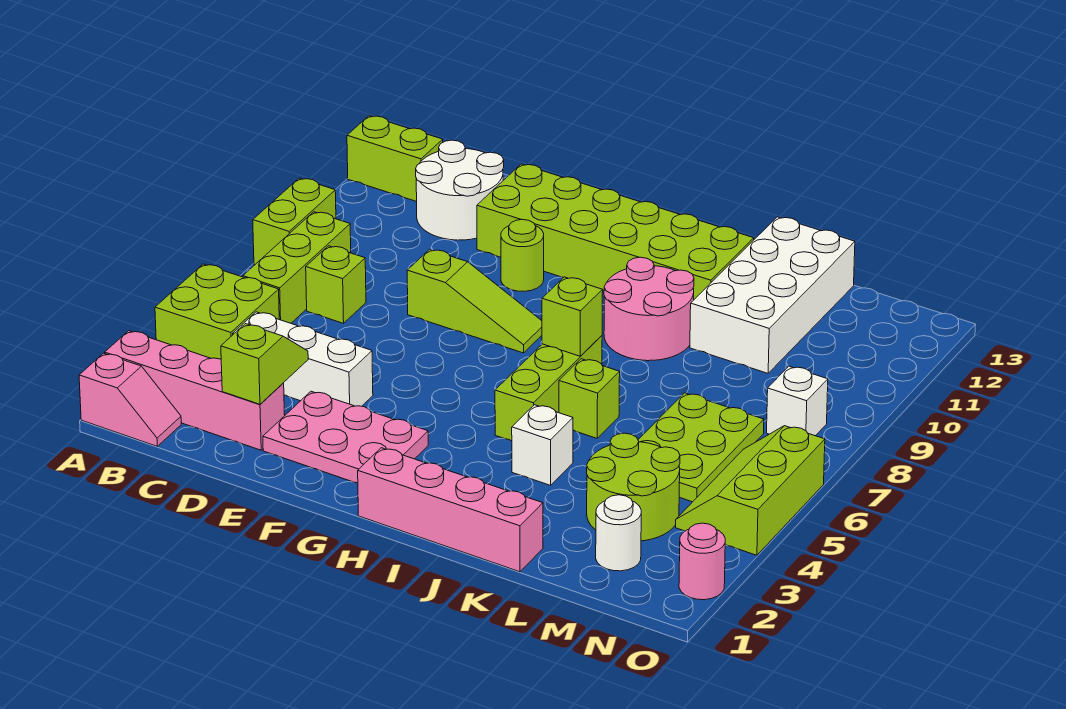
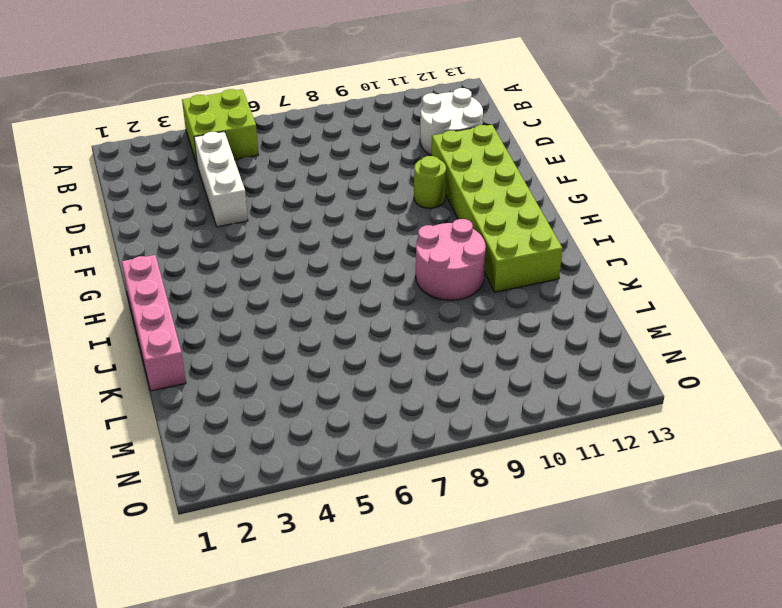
none -> pink 1x2 slope [79,353,181,446]
none -> pink 1x4 brick [105,331,285,450]
none -> lime 1x2 brick [253,178,336,264]

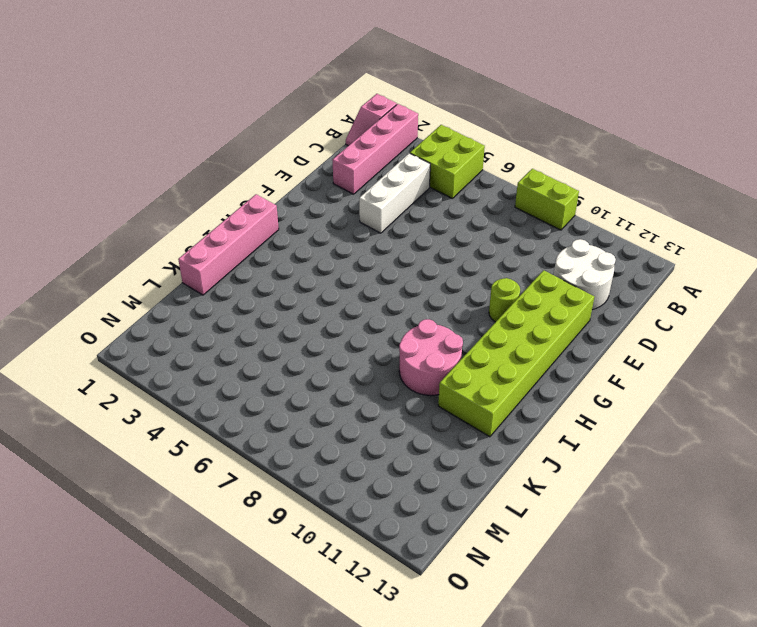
none -> lime 1x2 brick [347,116,443,202]
none -> lime 1x3 brick [243,212,351,323]
none -> lime 1x1 brick [306,246,366,323]

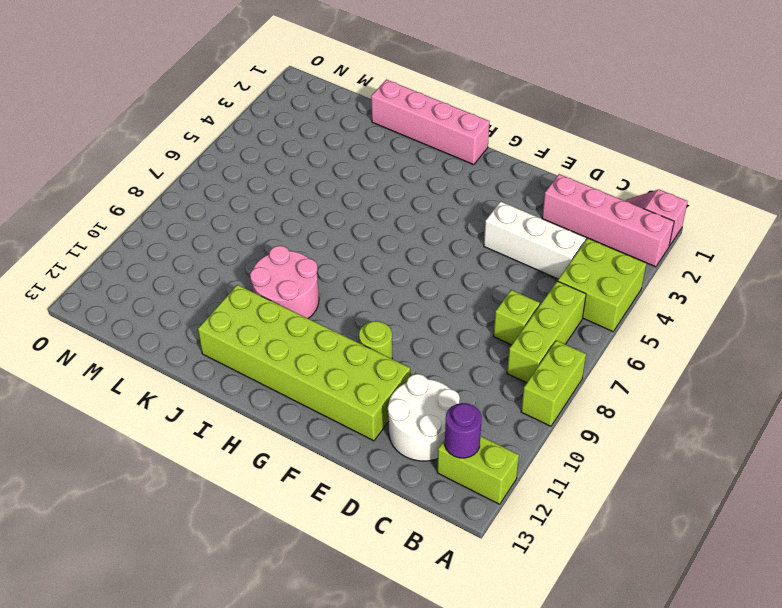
purple 1x1 round brick [445,403,482,458] -> none
none -> pink 2x3 plate [263,391,428,483]
none -> lime 1x3 slope [407,249,542,353]
none -> lime 1x3 brick [495,336,602,441]

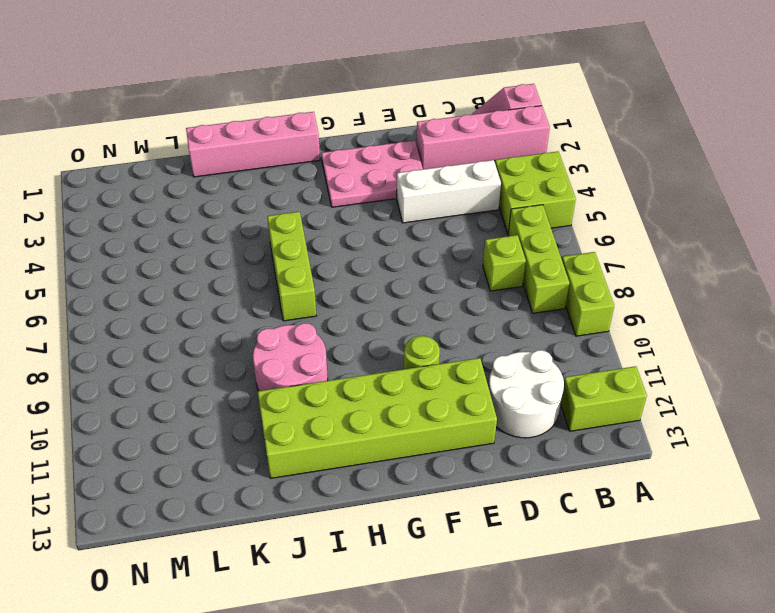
none -> lime 1x3 slope [407,249,542,353]
none -> white 1x1 brick [512,405,573,485]
none -> lime 1x1 brick [559,359,620,438]

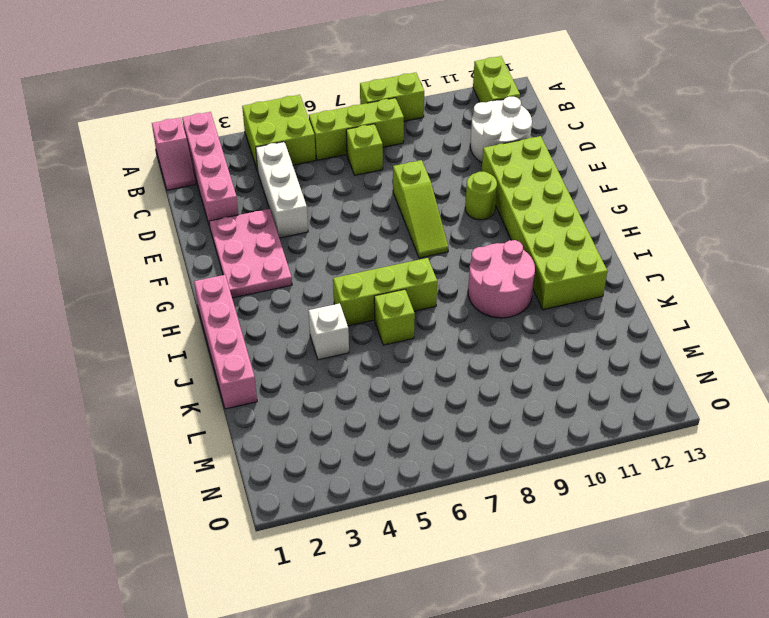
none -> white 2x4 brick [690,217,855,373]
none -> lime 2x2 round brick [587,433,680,541]
none -> lime 2x3 plate [638,393,764,502]

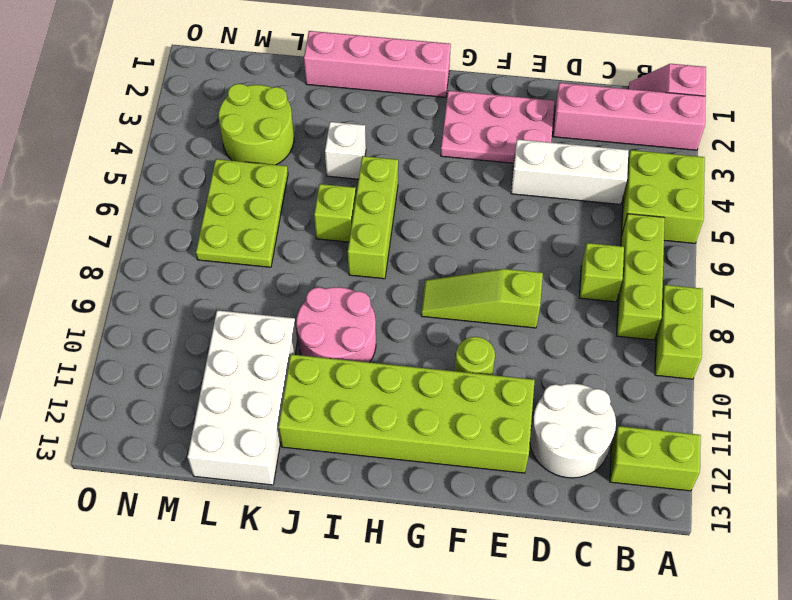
none -> white 1x1 round brick [596,495,641,571]
none -> lime 2x3 slope [676,426,825,555]
none -> white 1x1 brick [767,366,828,436]

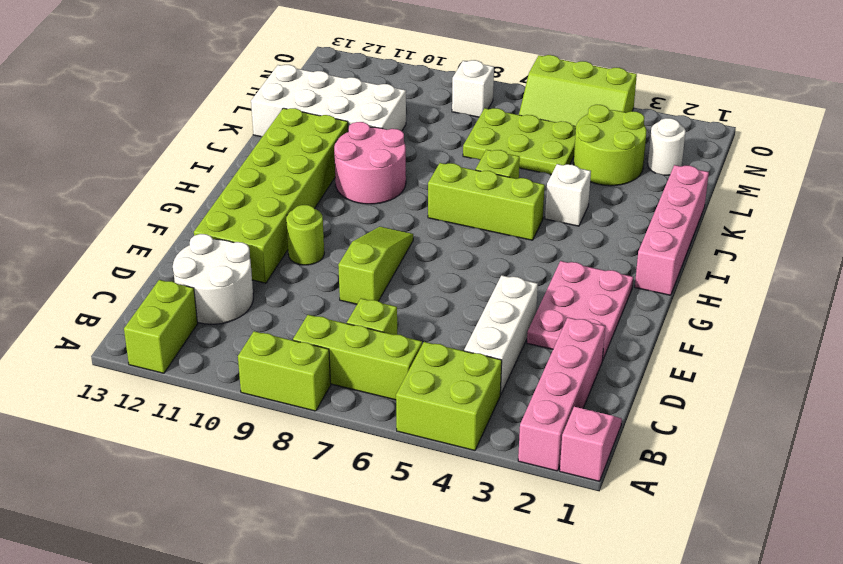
none -> pink 1x1 round brick [679,523,725,600]
none -> lime 1x2 slope [221,324,308,404]
none -> lime 1x1 brick [542,277,603,356]

